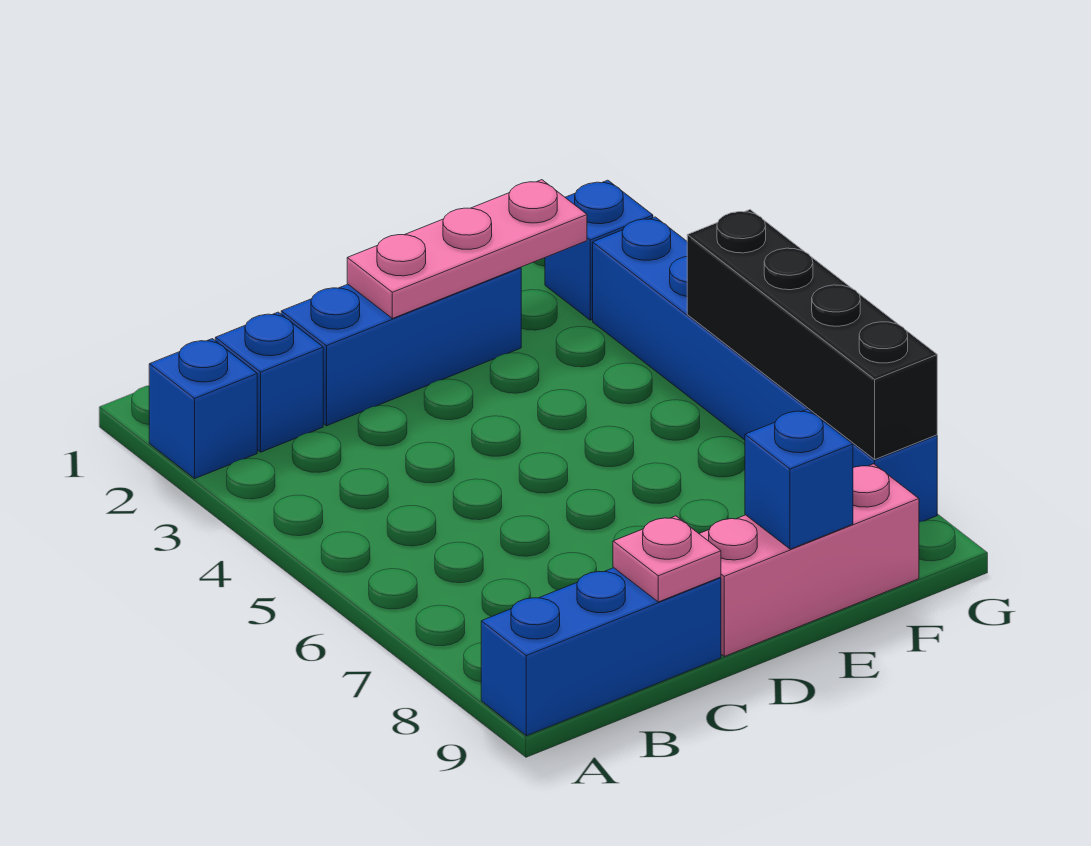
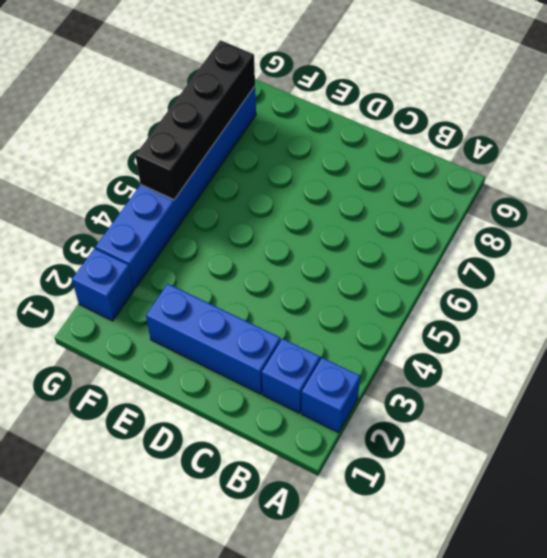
none -> blue 1x3 brick [481,568,721,736]
none -> pink 1x3 brick [699,464,919,656]

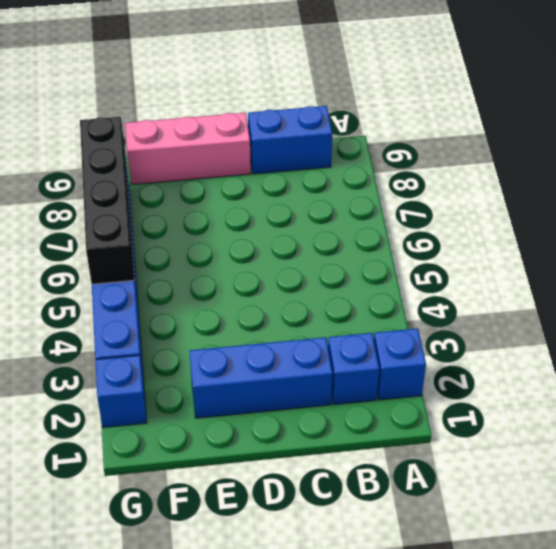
blue 1x2 brick [248,106,332,174] -> blue 1x3 brick [481,568,721,736]
none -> pink 1x1 plate [613,516,721,602]
none -> pink 1x3 plate [347,180,587,318]

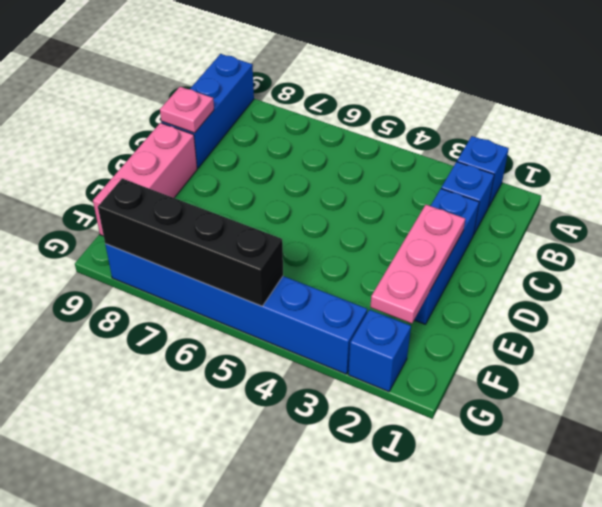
none -> blue 1x1 brick [745,409,853,549]

